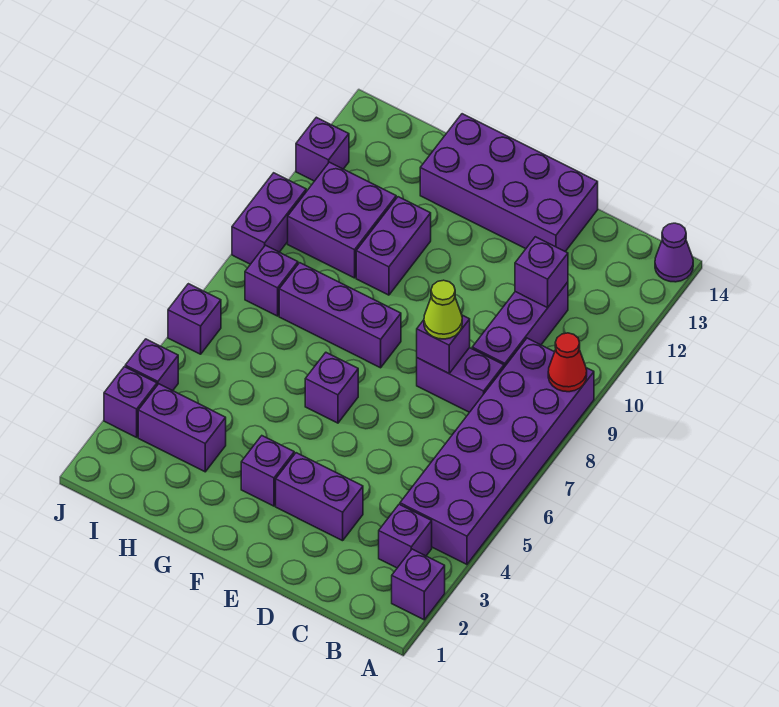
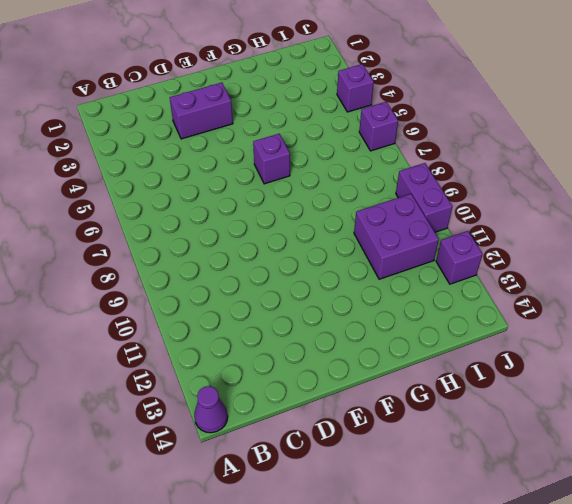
none -> purple 1x1 brick [392,549,445,620]
none -> purple 2x6 brick [400,338,594,564]
none -> purple 1x1 brick [379,504,432,568]

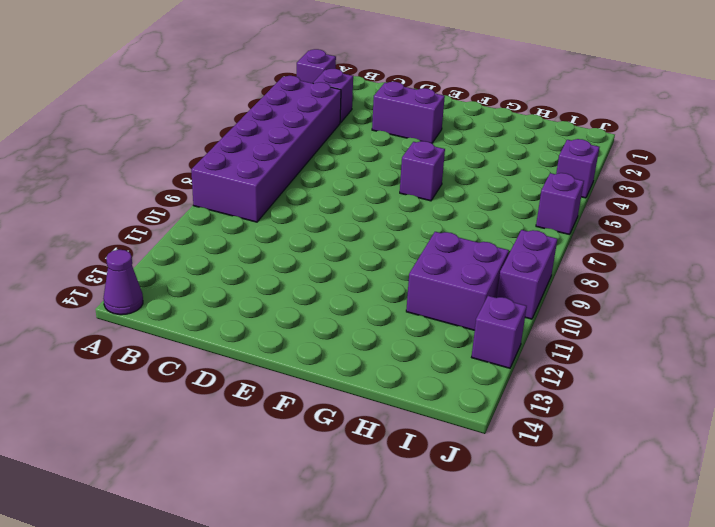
none -> purple 1x2 brick [417,348,504,412]
none -> purple 1x3 brick [472,282,568,367]
none -> purple 2x4 brick [420,114,598,252]

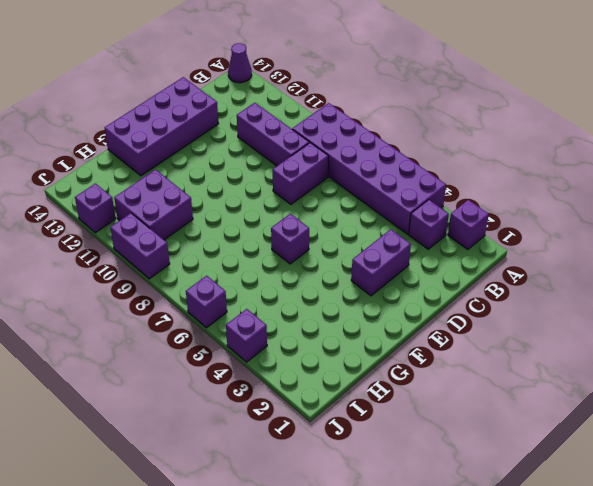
none -> purple 1x1 brick [241,436,294,506]
none -> purple 1x3 brick [279,263,401,368]
none -> purple 1x2 brick [356,197,431,295]

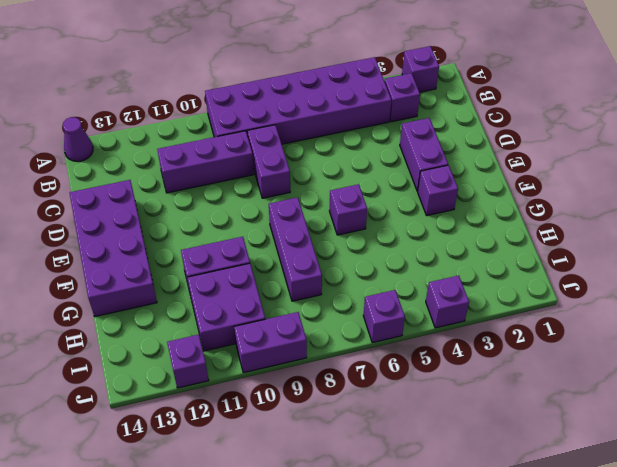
none -> purple 1x2 brick [138,384,226,472]
none -> purple 1x1 brick [245,245,298,316]
none -> purple 1x1 brick [104,367,157,437]

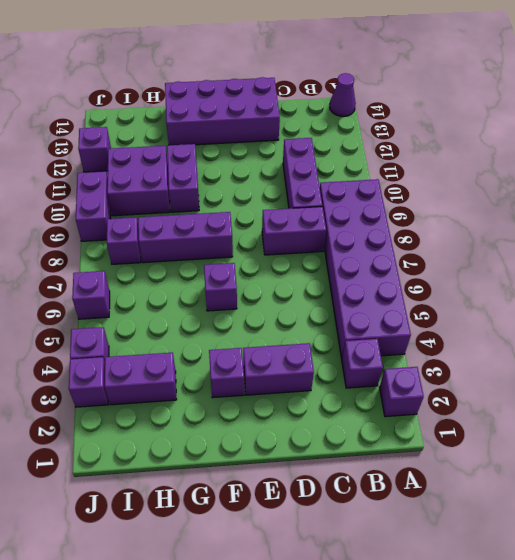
none -> red 1x1 cone [548,333,587,392]
none -> purple 1x1 brick [515,237,568,308]
none -> purple 1x1 brick [417,315,470,373]

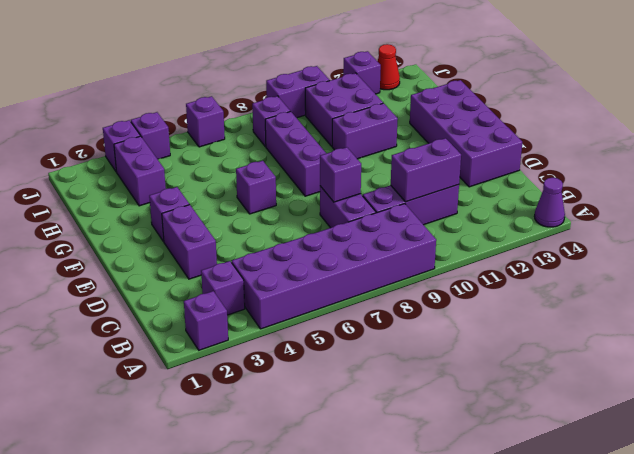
purple 1x2 brick [391,138,461,202] -> purple 1x1 brick [515,237,568,308]
red 1x1 cone [377,44,400,90] -> red 1x1 cone moved to [548,333,587,392]
none -> lime 1x1 cone [424,280,462,339]

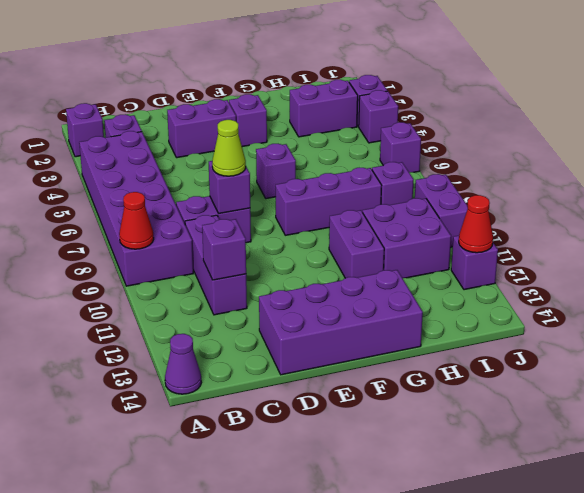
red 1x1 cone [459,195,493,253] -> none

